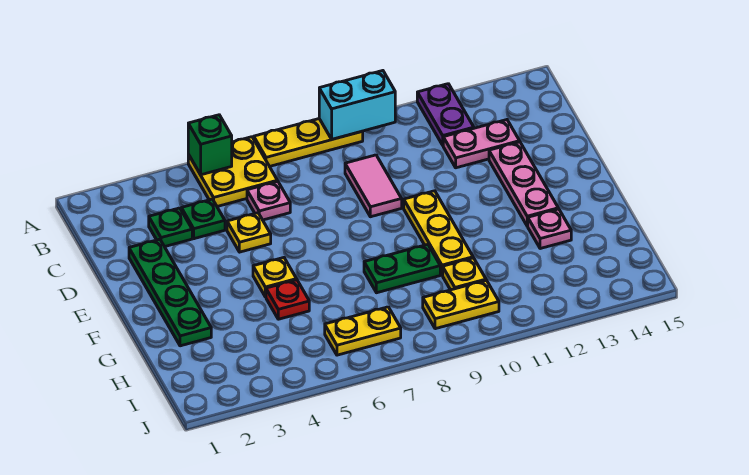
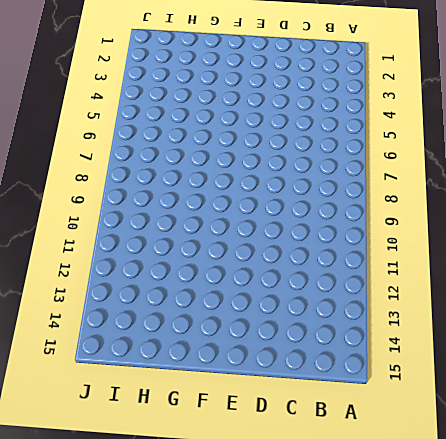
none -> yellow 2x2 plate [188,137,277,207]
none -> yellow 1x3 plate [254,119,363,166]
none -> purple 1x2 plate [417,84,474,145]

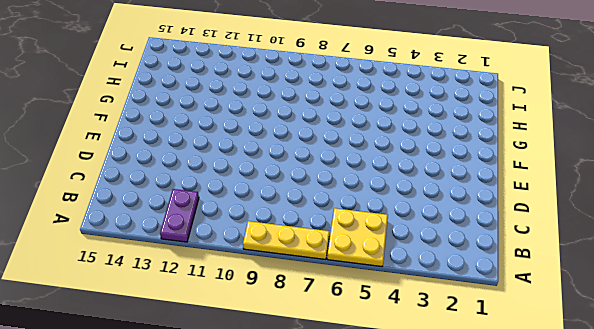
none -> green 1x1 plate [149,208,192,247]
none -> green 1x1 plate [181,199,225,239]
none -> pink 1x1 plate [247,181,290,220]

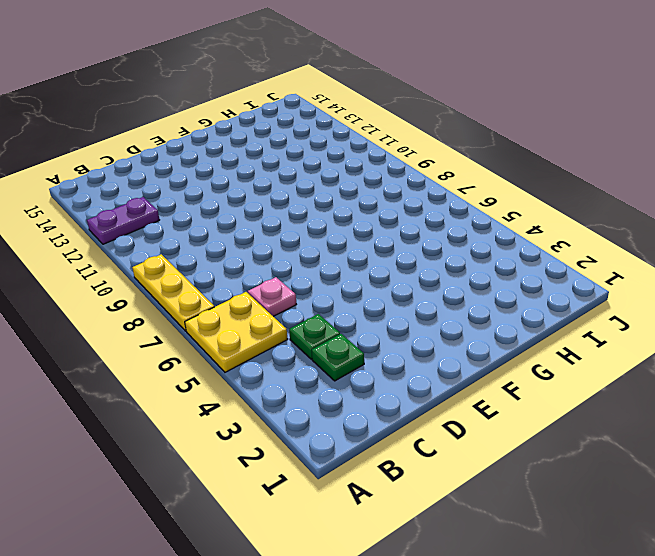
none -> pink 1x2 tile [345,155,402,217]
none -> pink 1x2 plate [443,120,520,168]
none -> green 1x4 plate [129,239,211,346]

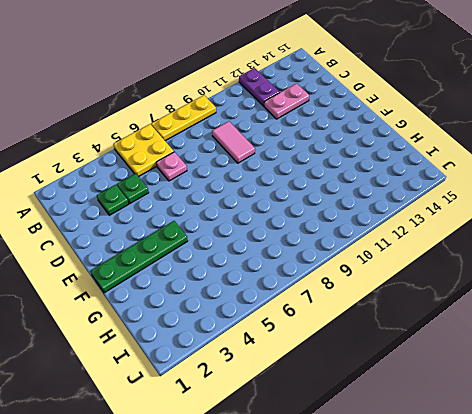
green 1x4 plate [91,221,188,293] -> green 1x4 plate turned to [129,239,211,346]
none -> yellow 1x1 plate [227,213,271,252]
none -> pink 1x3 plate [489,142,558,226]
none -> yellow 1x3 plate [404,191,473,275]

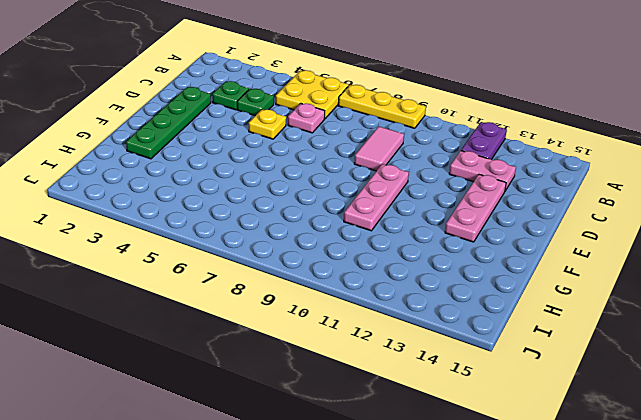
pink 1x3 plate [344,164,409,231] -> yellow 1x3 plate [404,191,473,275]
none -> yellow 1x1 plate [253,258,297,297]
none -> red 1x1 plate [266,280,309,319]
none -> green 1x2 plate [364,245,440,293]

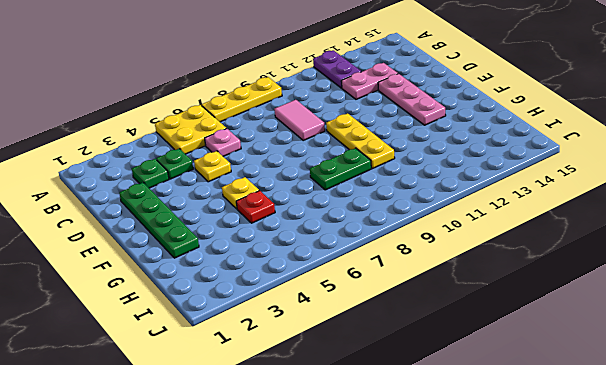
none -> pink 1x1 plate [528,209,571,249]
none -> yellow 1x1 plate [443,258,486,290]
none -> yellow 1x2 plate [325,307,401,355]

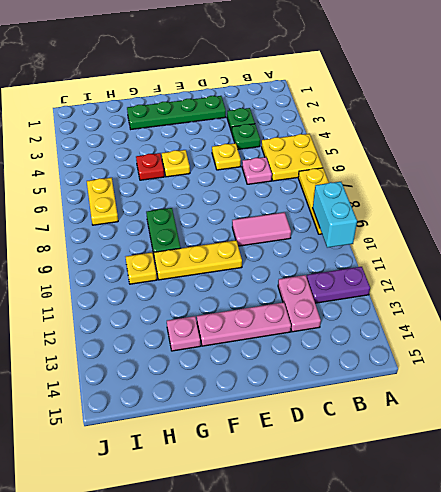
none -> yellow 1x2 plate [423,280,499,329]
none -> green 1x1 brick [188,115,232,175]

